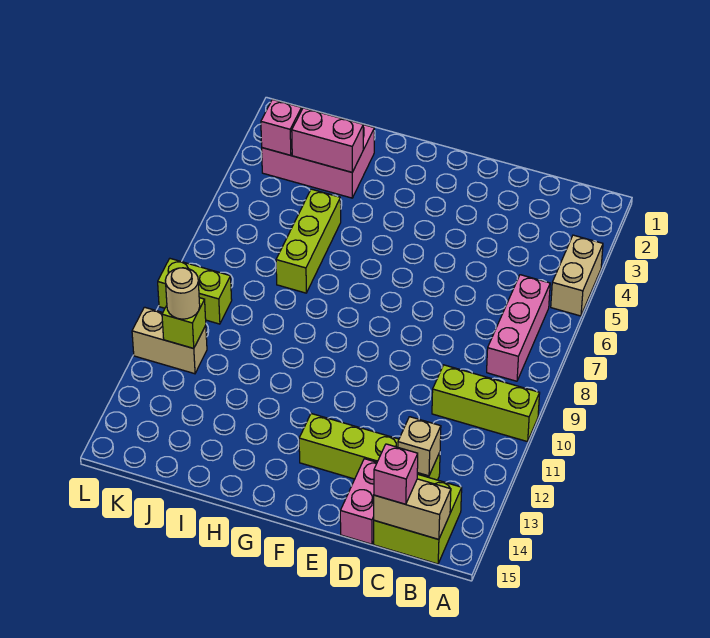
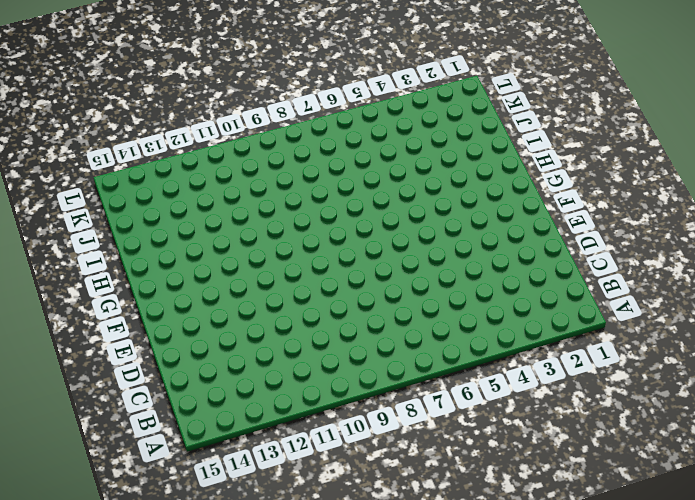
none -> tan 1x2 brick [551,235,603,316]
none -> lime 1x3 brick [432,365,540,442]
none -> pink 1x3 brick [487,275,550,381]

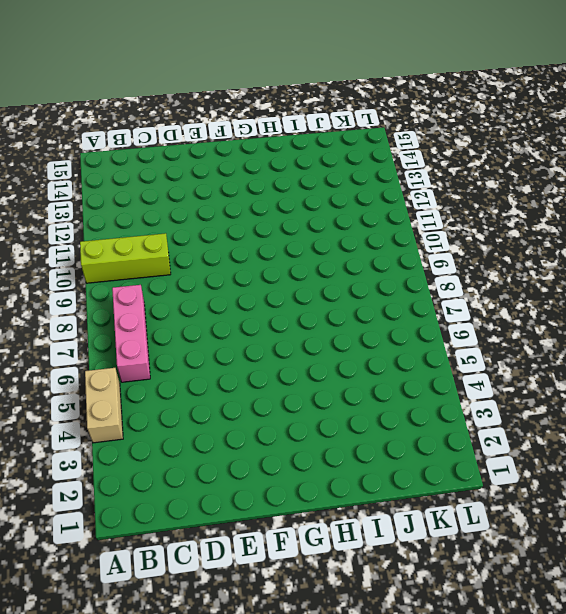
none -> lime 2x2 brick [374,474,462,564]
none -> lime 1x4 brick [299,414,440,480]
none -> pink 1x2 brick [340,459,377,544]

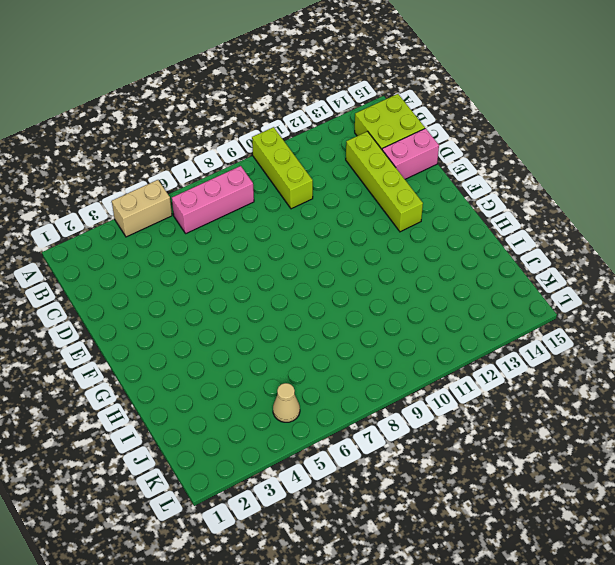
tan 1x1 cone [273,383,300,422] -> none
none -> pink 2x3 brick [262,108,374,198]
none -> lime 1x3 brick [276,189,341,293]
none -> lime 1x2 brick [158,259,232,324]

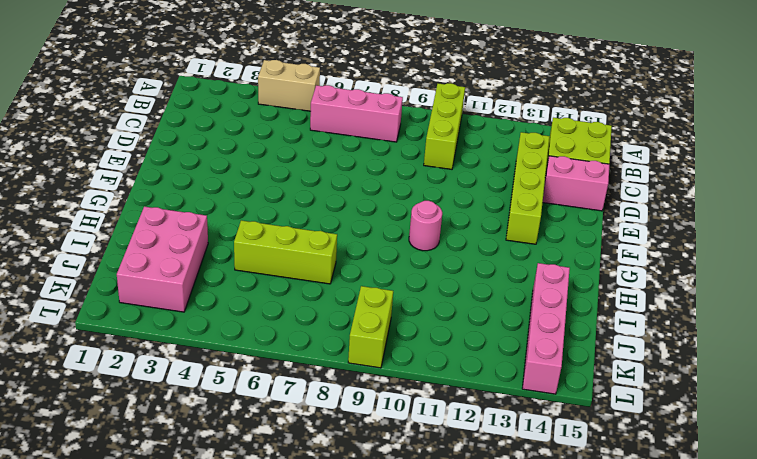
pink 1x1 round brick [409,201,442,251] -> none
pink 1x4 brick [522,263,570,394] -> none
none -> tan 1x2 brick [132,307,207,374]
none -> tan 1x2 brick [374,479,451,539]
none -> tan 1x1 brick [398,417,441,476]

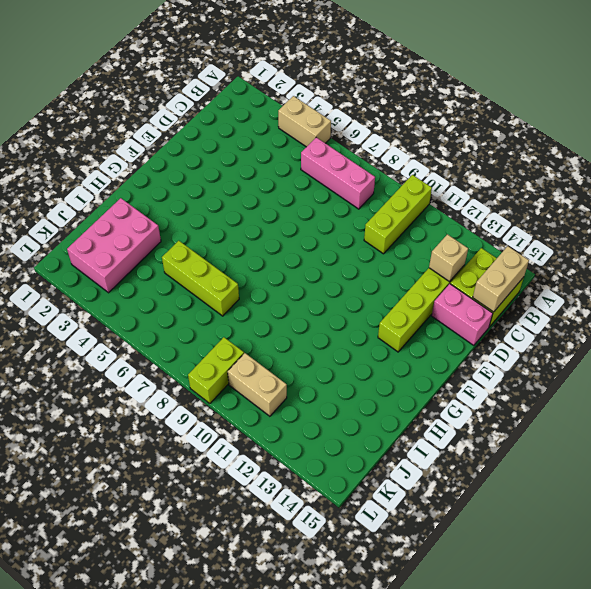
tan 1x2 brick [228,353,287,416] -> tan 1x2 brick turned to [132,307,207,374]
none -> pink 1x2 brick [292,108,363,172]
none -> pink 1x1 brick [261,100,301,155]
none -> lime 1x1 brick [162,298,206,349]

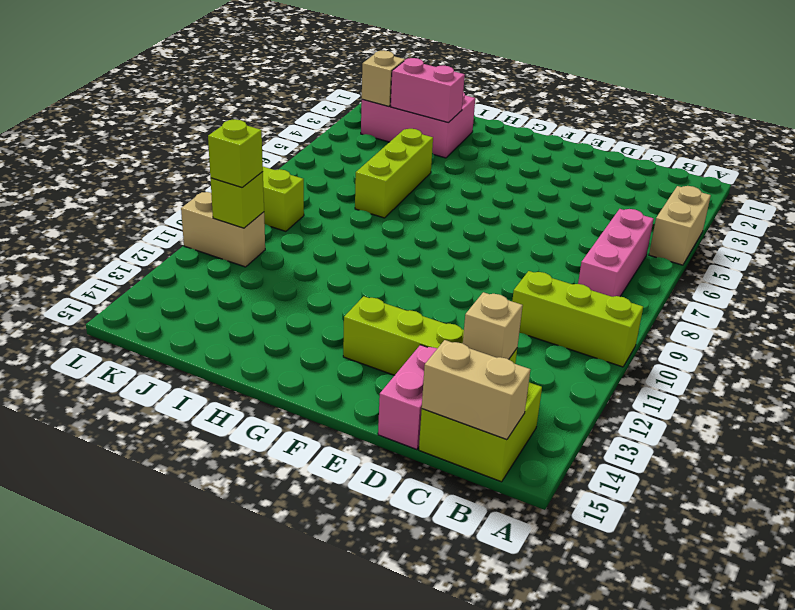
tan 1x1 brick [362,50,405,107] -> pink 1x1 brick [261,100,301,155]
lime 1x1 brick [208,119,263,188] -> tan 1x1 round brick [165,268,200,319]
none -> pink 1x1 brick [374,444,418,504]

